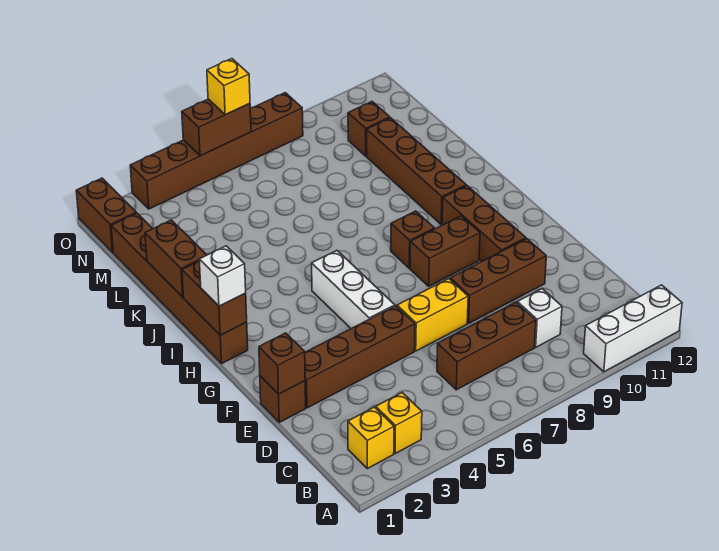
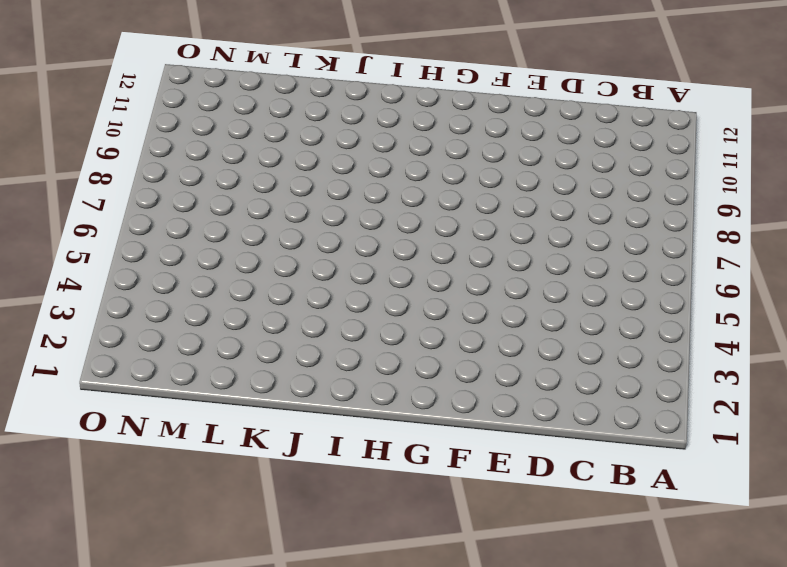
none -> white 1x3 brick [584,285,682,372]
none -> yellow 1x1 brick [348,407,394,469]
none -> yellow 1x1 brick [376,393,422,454]

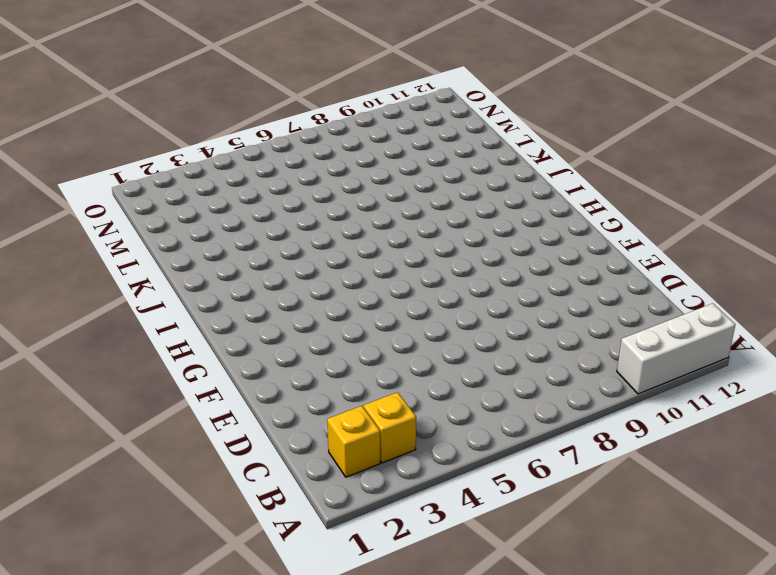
none -> brown 1x3 brick [437,302,536,390]
none -> white 1x1 brick [517,289,562,347]
none -> brown 1x1 brick [260,376,306,422]

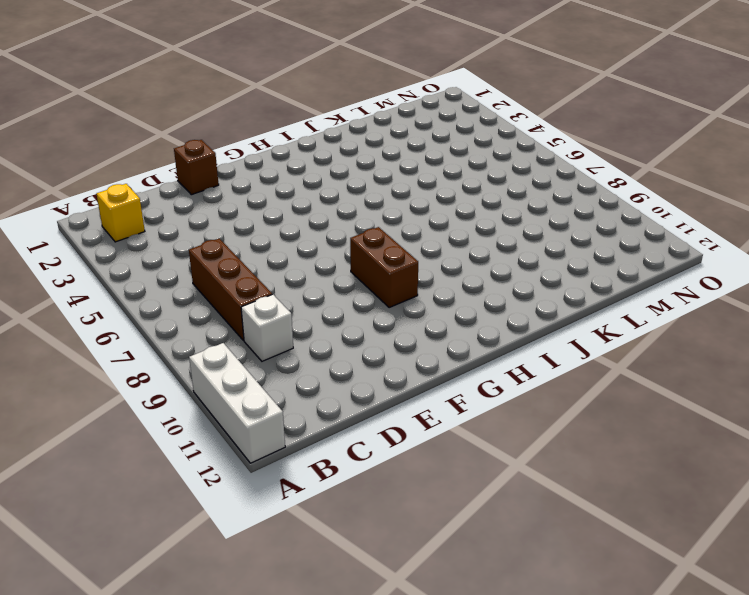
none -> yellow 1x1 brick [376,393,422,454]
none -> brown 1x4 brick [305,306,415,408]
none -> yellow 1x2 brick [397,279,468,351]

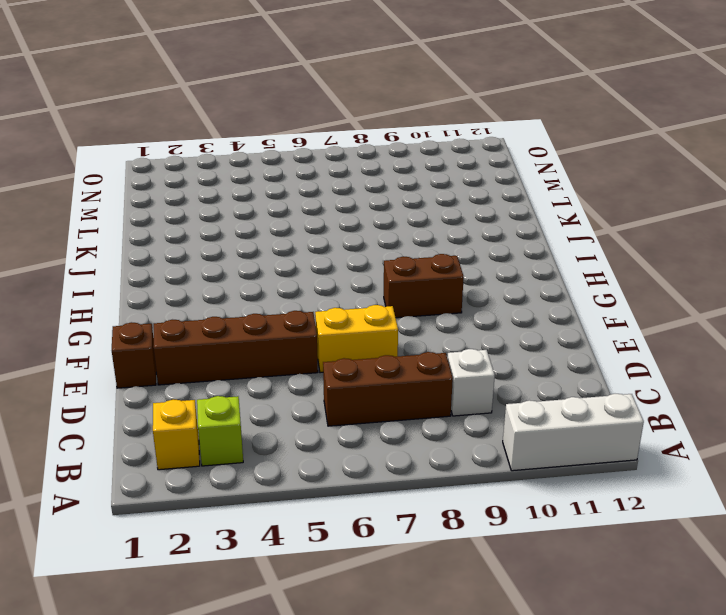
lime 1x1 brick [197,396,243,466] -> yellow 1x1 brick [376,393,422,454]
none -> brown 1x3 brick [450,239,546,323]
none -> white 1x3 brick [312,251,395,328]
none -> brown 1x3 brick [442,186,526,261]

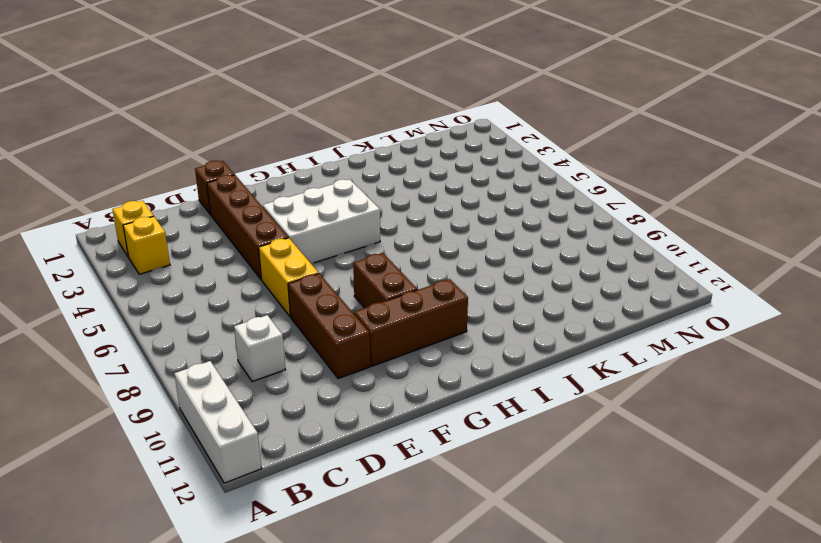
white 2x3 brick [263,179,380,263] -> white 1x3 brick [312,251,395,328]
none -> brown 1x3 brick [437,302,536,390]
none -> brown 1x6 brick [111,213,248,363]
none -> brown 1x1 brick [391,211,434,268]

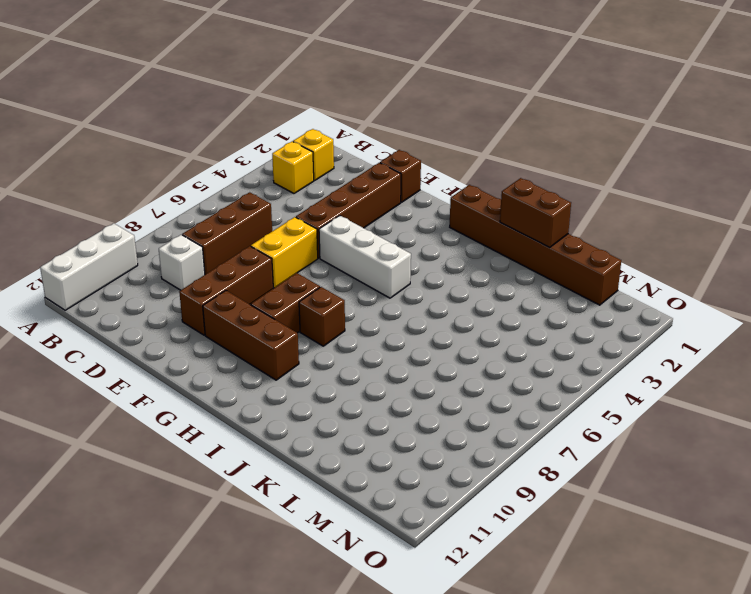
none -> brown 1x4 brick [367,118,466,224]
none -> brown 1x1 brick [348,101,390,156]
none -> brown 1x2 brick [76,178,136,252]

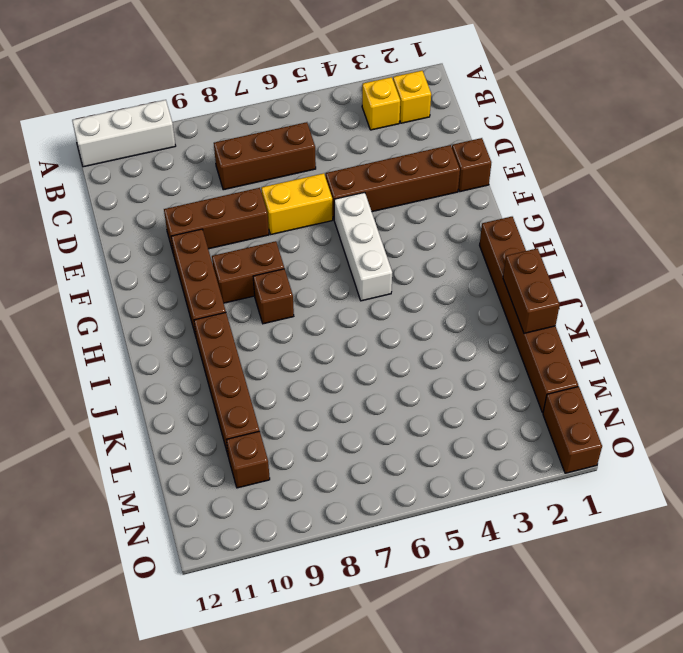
none -> white 1x1 brick [517,289,562,347]
none -> brown 1x6 brick [130,93,303,209]
none -> brown 1x1 brick [259,333,305,394]

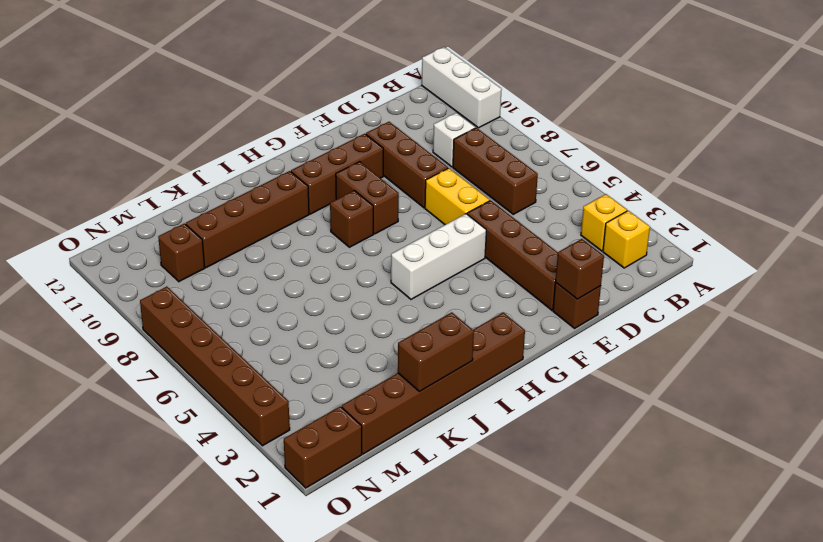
none -> brown 1x2 brick [182,261,247,335]
none -> brown 1x2 brick [182,99,251,156]
none -> white 1x1 brick [199,246,246,306]

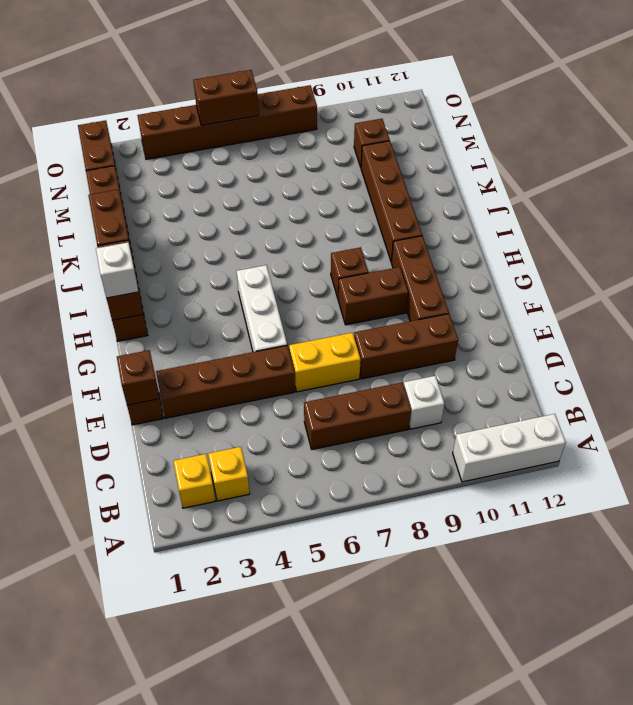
none -> yellow 1x1 brick [207,59,250,115]

